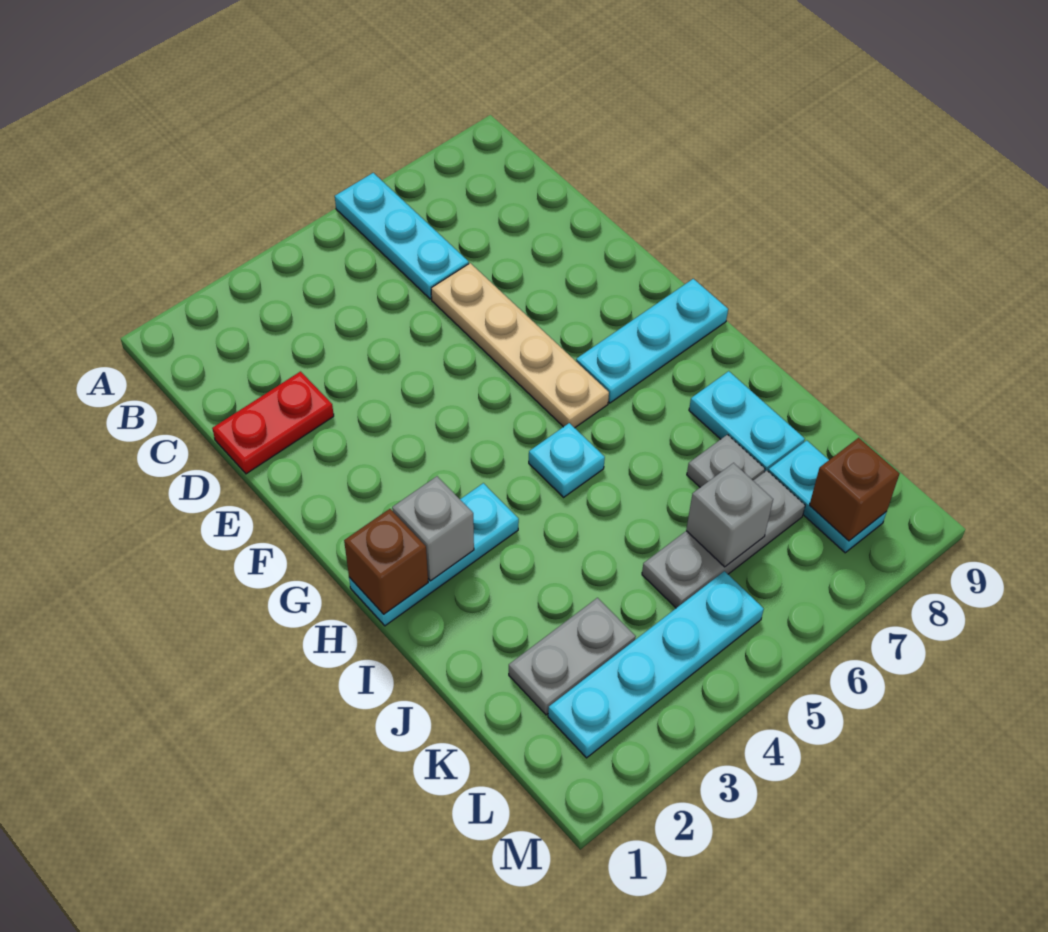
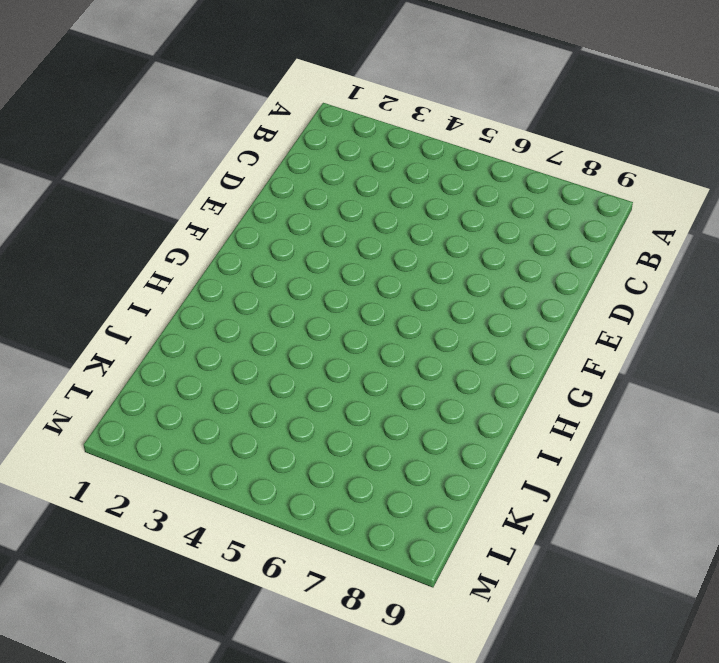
none -> cyan 1x3 plate [335,173,469,299]
none -> red 1x2 plate [212,372,334,474]
none -> tan 1x4 plate [431,263,609,428]

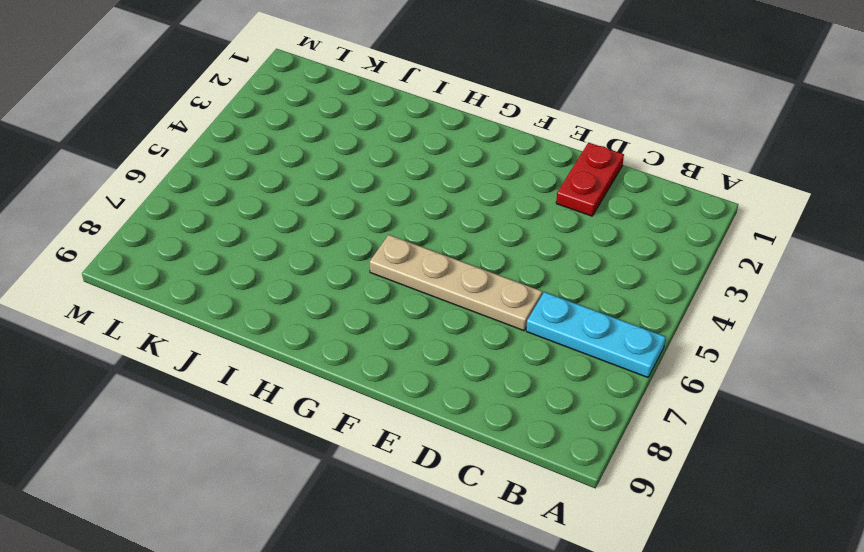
none -> cyan 1x3 plate [576,279,728,403]
none -> cyan 1x3 plate [349,483,519,626]
none -> cyan 1x1 plate [529,423,605,497]

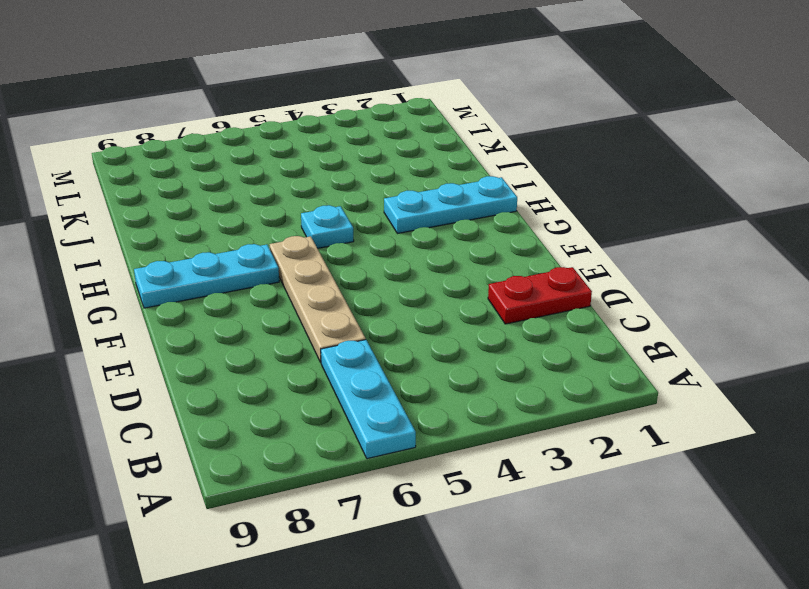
none -> cyan 1x2 plate [689,371,805,472]
none -> grey 1x1 plate [687,435,765,487]
none -> grey 1x2 plate [509,598,636,715]

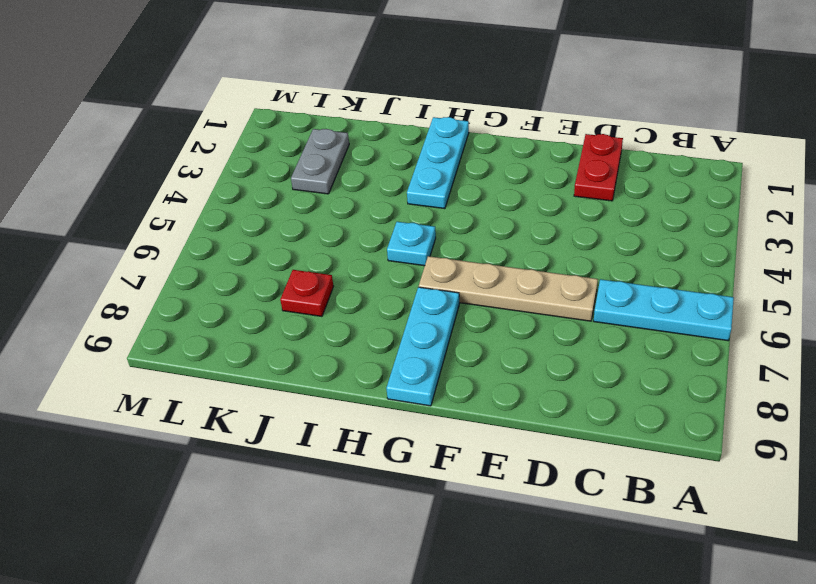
red 1x1 plate [280,270,334,316] -> grey 1x1 plate [687,435,765,487]
none -> cyan 1x2 plate [689,371,805,472]
none -> grey 1x3 plate [642,471,805,608]
none -> cyan 1x2 plate [768,440,886,553]

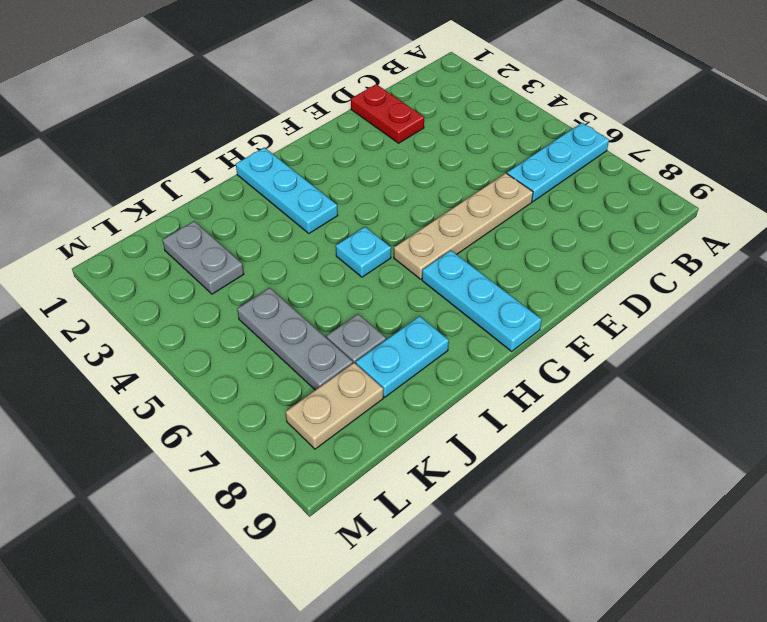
tan 1x2 plate [286,363,383,449] -> cyan 1x2 plate [768,440,886,553]
none -> cyan 1x4 plate [548,571,764,758]
none -> brown 1x1 brick [344,509,428,614]
none -> grey 1x1 brick [392,476,474,581]

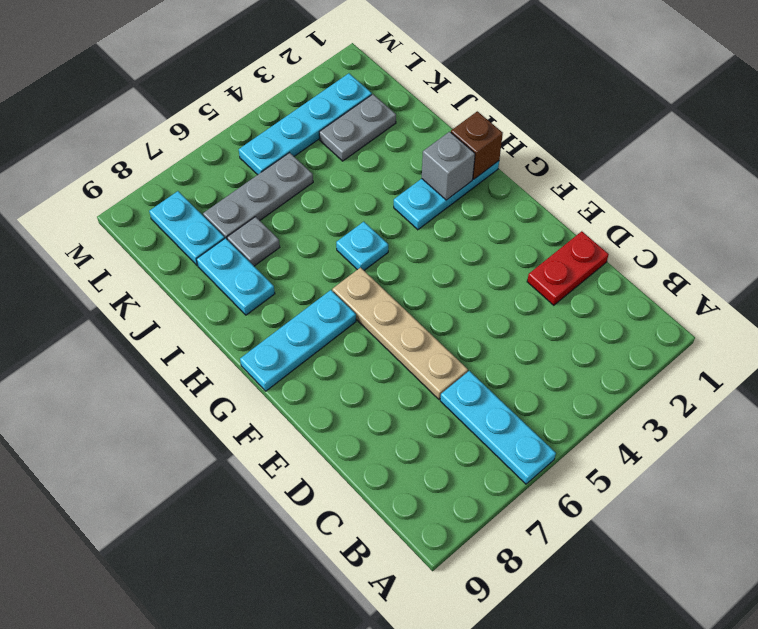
none -> grey 1x1 brick [686,463,773,567]
none -> brown 1x1 brick [810,438,899,541]

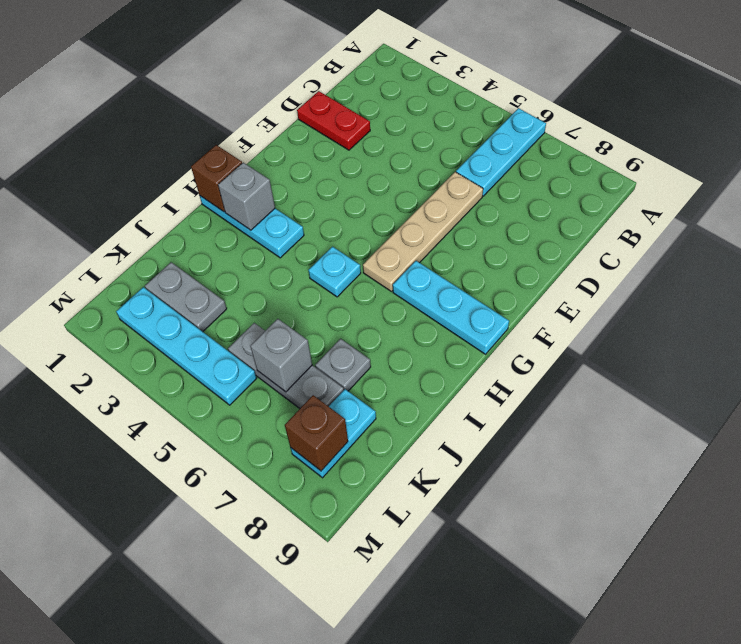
none -> cyan 1x2 plate [689,371,805,472]

